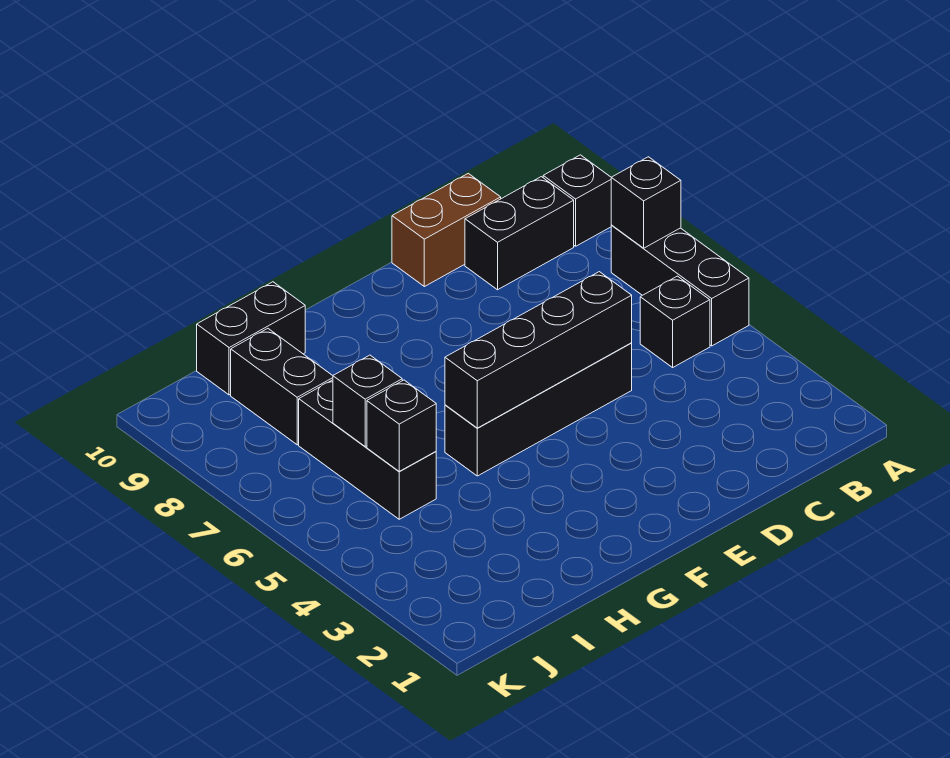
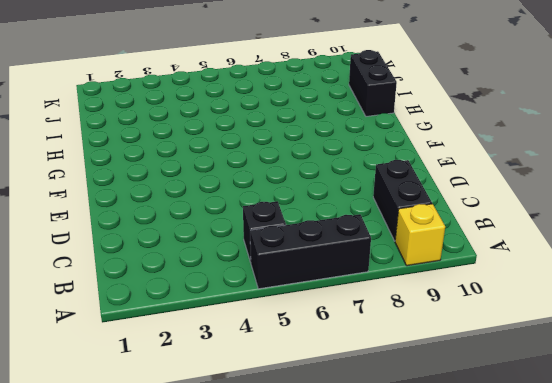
yellow 1x1 brick [395,204,445,266] -> black 1x1 brick [543,155,611,246]
none -> brown 1x2 brick [392,173,501,287]
none -> black 1x4 brick [445,343,632,476]
none -> black 1x3 brick [299,380,436,519]

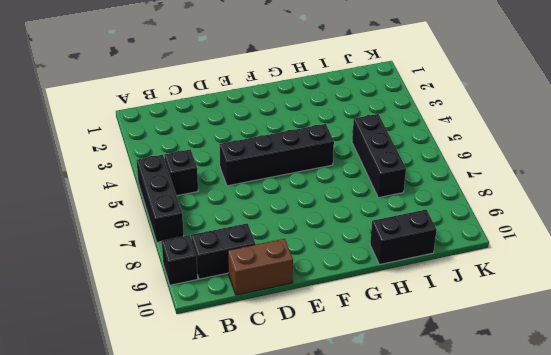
none -> black 1x2 brick [231,329,333,445]
none -> black 1x1 brick [611,157,681,248]
none -> black 1x4 brick [445,272,632,428]

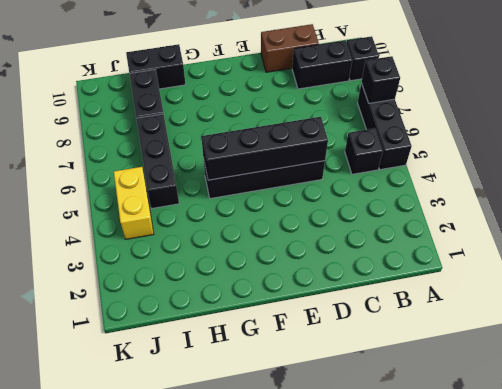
yellow 1x2 brick [114,167,154,239] -> none
none -> black 1x1 brick [367,380,436,472]
none -> black 1x1 brick [333,355,402,446]

